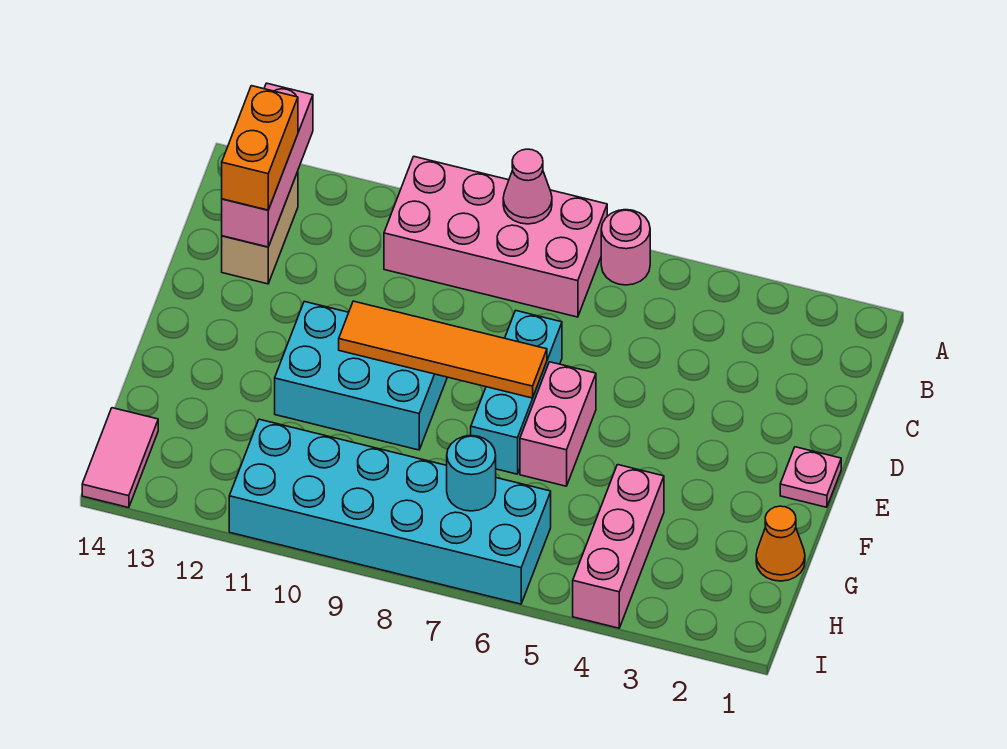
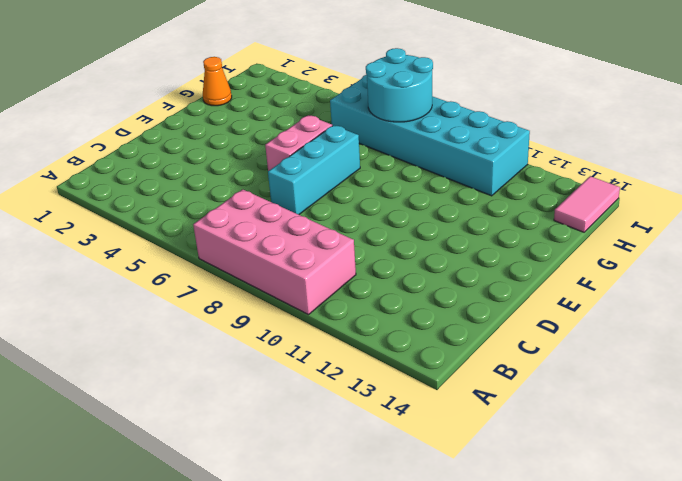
cyan 2x2 round brick [366,48,433,122] -> cyan 1x1 round brick [447,436,496,511]
none -> pink 1x1 round brick [601,210,650,285]
none -> tan 1x2 brick [222,171,298,284]
none -> pink 1x1 plate [780,447,841,507]

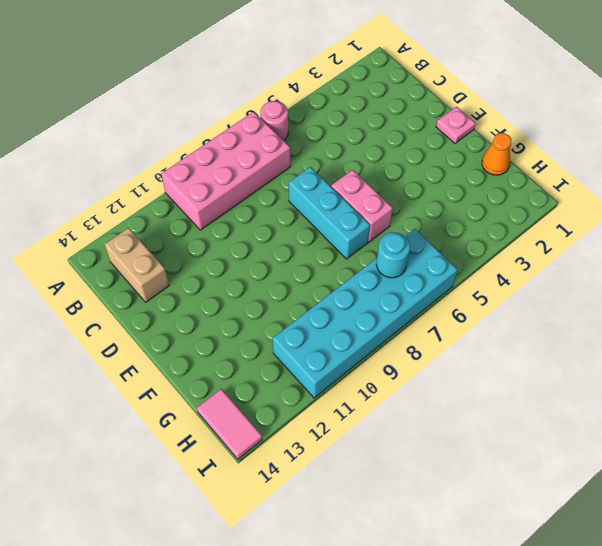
none -> cyan 2x3 brick [275,301,447,450]
none -> pink 1x3 brick [573,465,664,628]
none -> pink 1x1 cone [503,149,552,224]

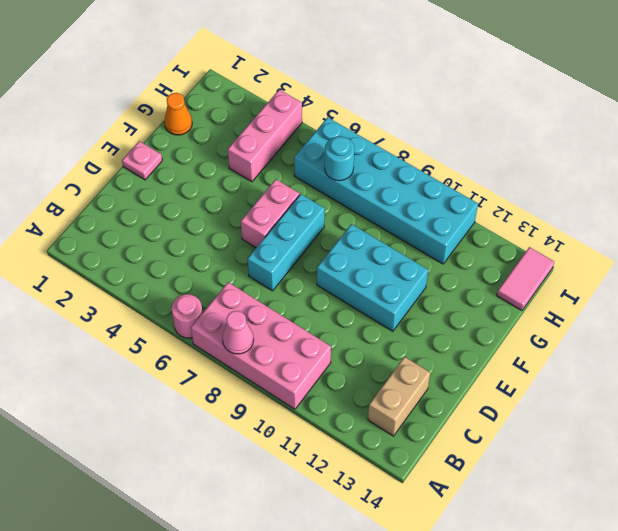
none -> pink 1x3 brick [222,83,313,247]
none -> orange 1x4 tile [339,301,547,398]
none -> orange 1x2 brick [222,86,298,210]

